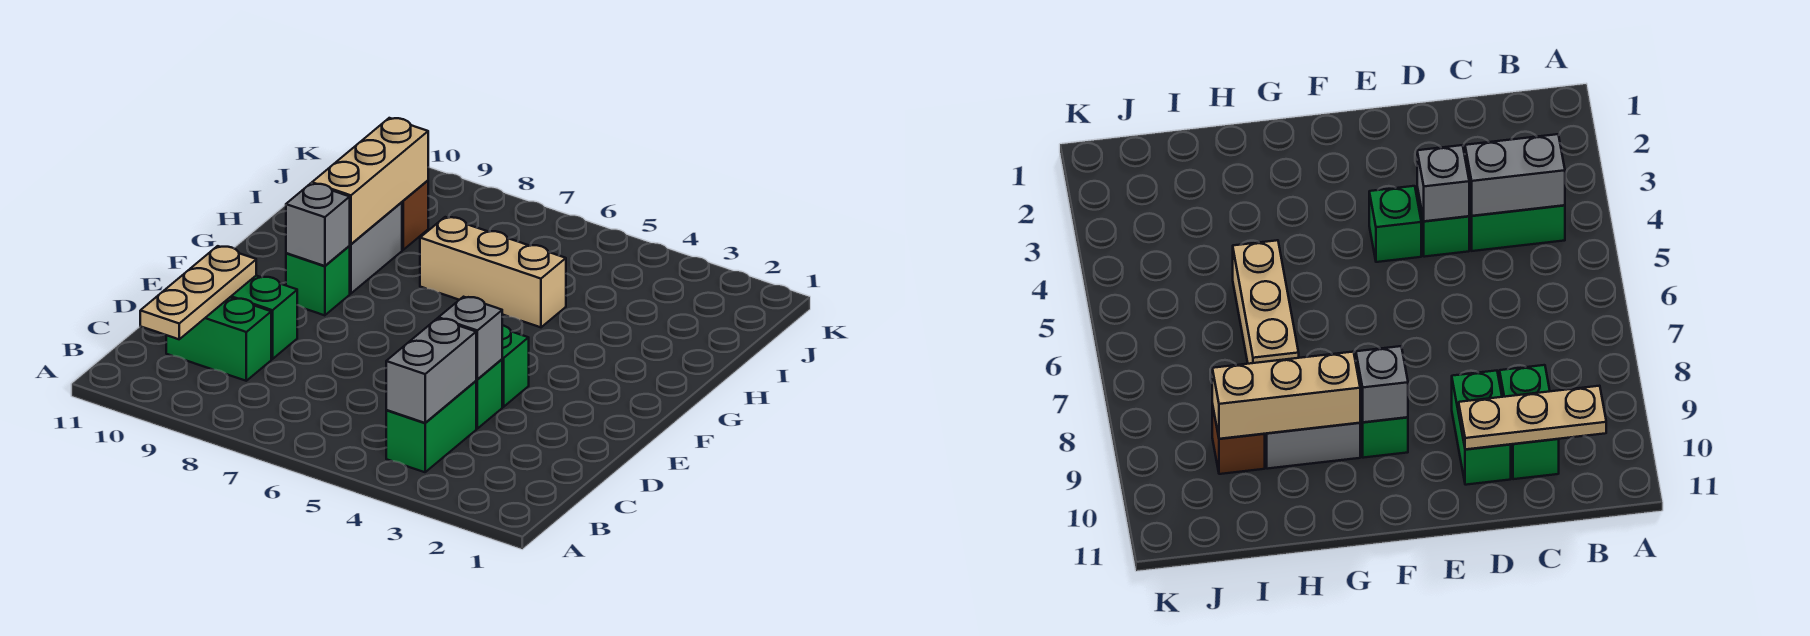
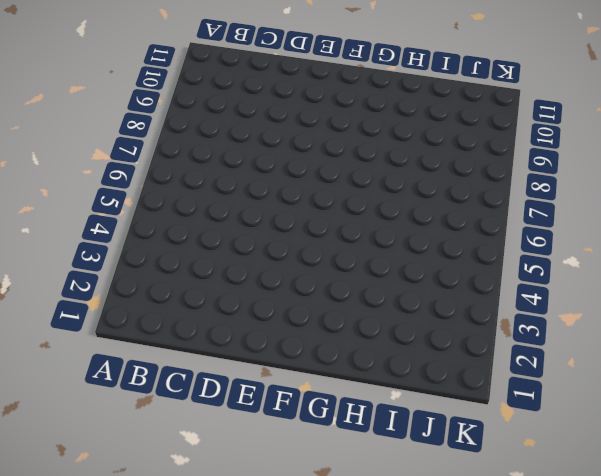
none -> green 1x2 brick [386,381,476,472]
none -> green 1x2 brick [166,298,271,381]
none -> green 1x1 brick [476,359,502,429]

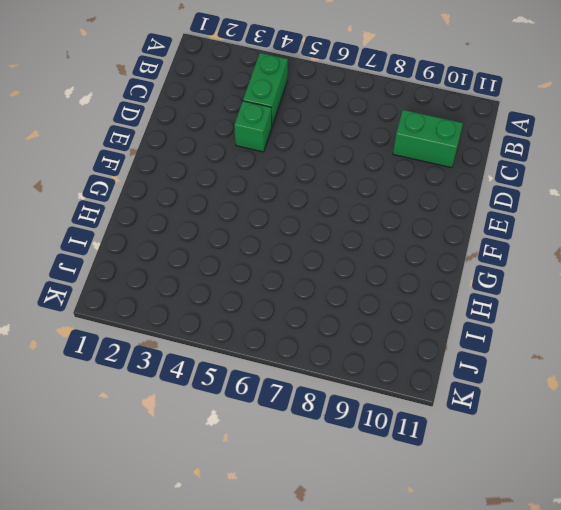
none -> green 1x2 brick [230,276,297,359]
none -> green 1x1 brick [502,325,529,407]
none -> green 1x1 brick [286,246,350,315]

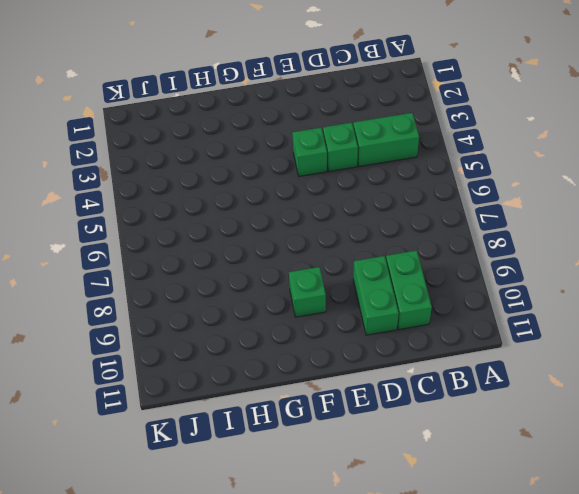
none -> grey 1x2 brick [350,202,402,294]
none -> tan 1x3 brick [420,217,566,327]
none -> brown 1x1 brick [402,181,428,250]

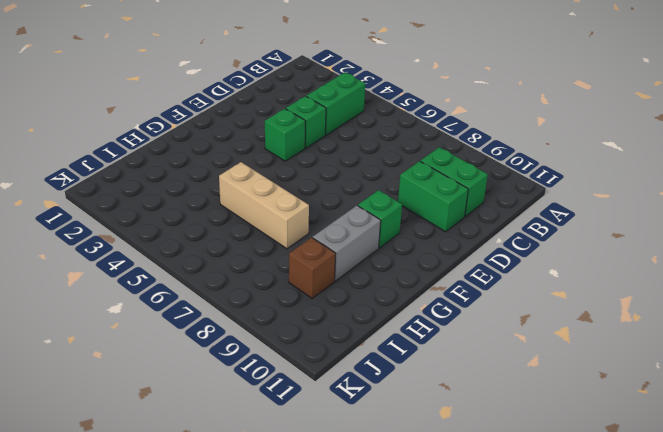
none -> grey 1x2 brick [386,318,476,423]
none -> tan 1x3 plate [140,246,256,339]
none -> grey 1x1 brick [438,297,502,379]

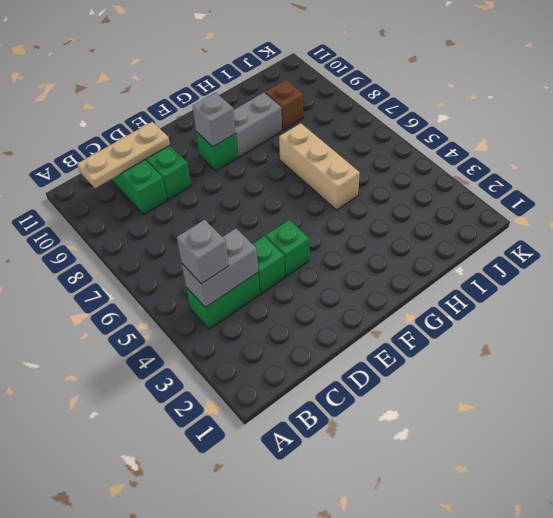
grey 1x1 brick [177,220,229,284] -> grey 1x1 brick moved to [438,297,502,379]
none -> tan 1x3 brick [312,118,428,244]

